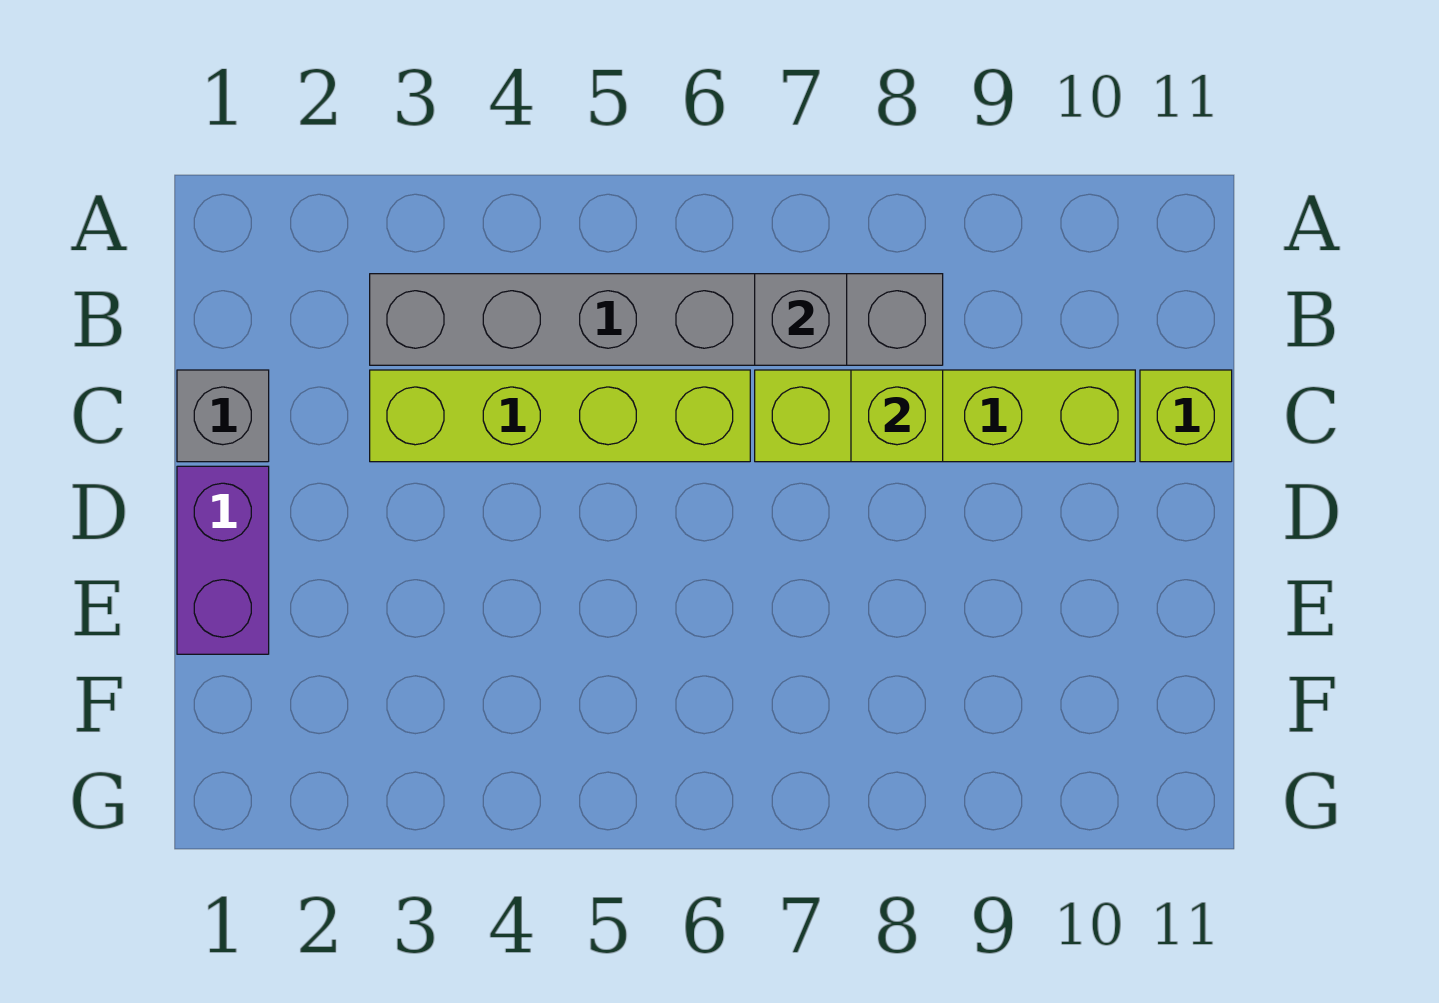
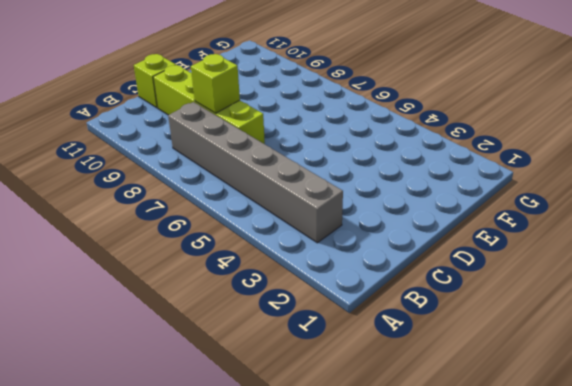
none -> grey 1x1 brick [177,370,269,462]
none -> lime 1x4 brick [370,370,750,462]

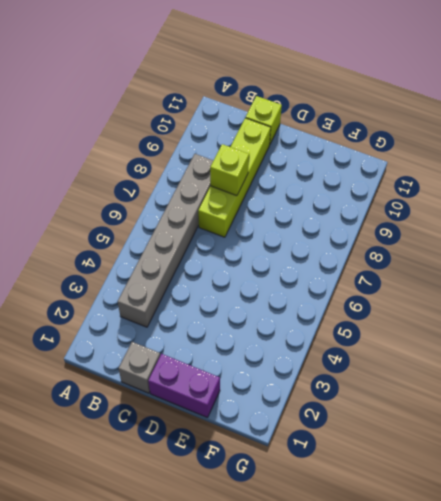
none -> lime 1x4 brick [370,370,750,462]
none -> grey 1x1 brick [755,274,847,365]

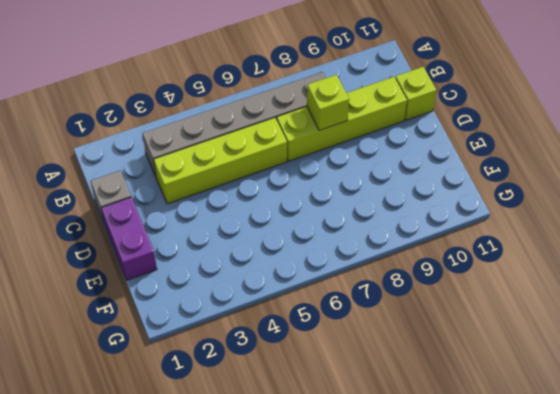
none -> grey 1x1 brick [755,274,847,365]

